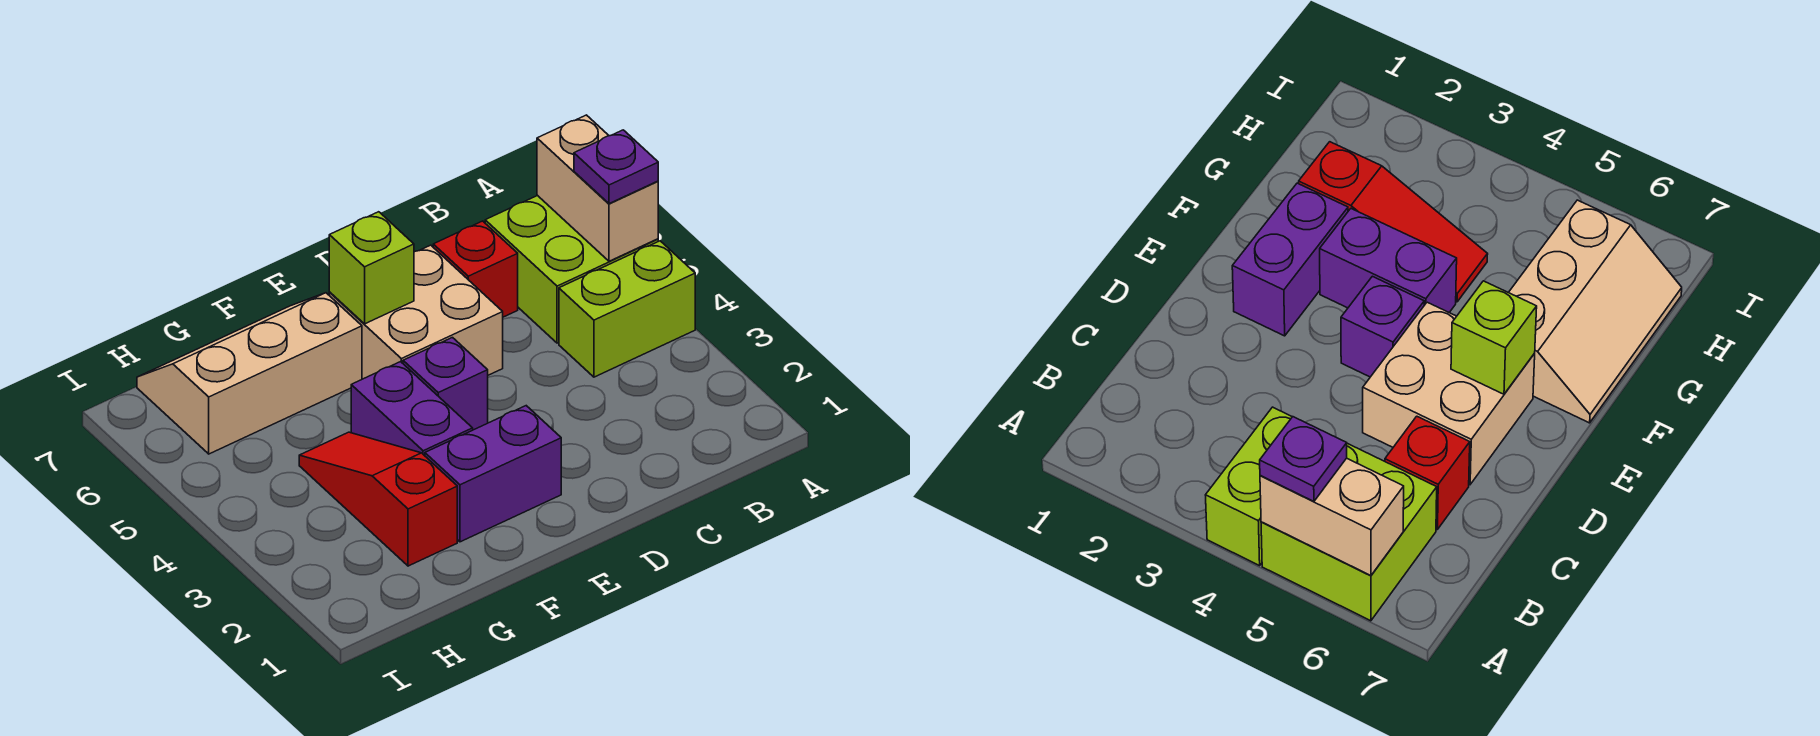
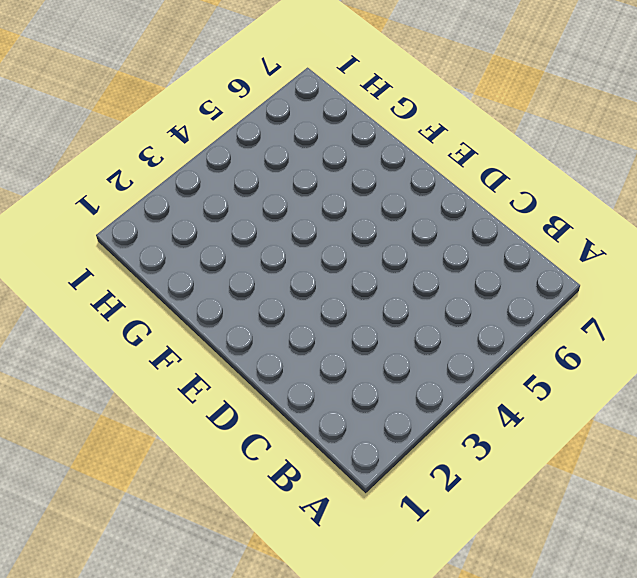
none -> lime 1x2 brick [559,241,695,377]
none -> lime 2x2 brick [485,195,658,343]
none -> red 1x1 brick [433,221,518,317]

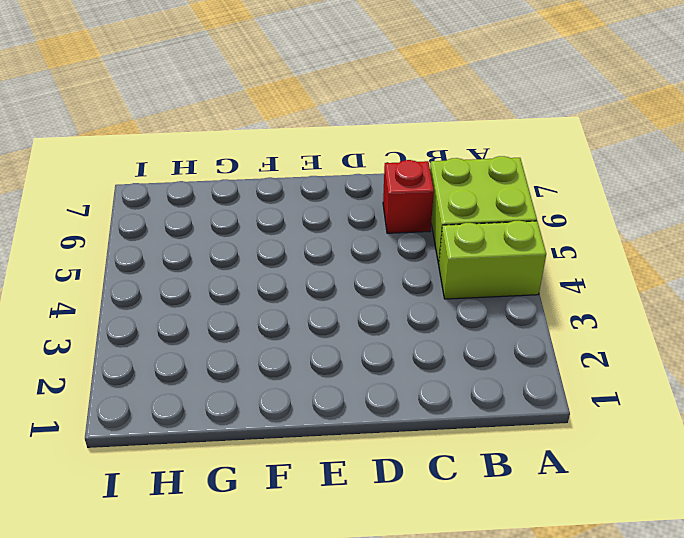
none -> tan 2x2 brick [329,245,503,379]
none -> purple 1x2 brick [425,406,561,542]
none -> purple 1x1 brick [403,338,488,430]

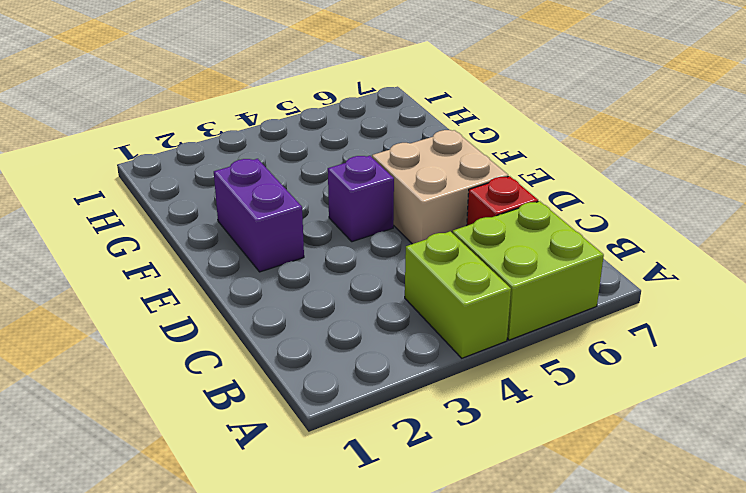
none -> purple 1x2 brick [351,362,473,456]
none -> tan 2x3 slope [137,293,362,454]
none -> red 1x3 slope [299,432,457,566]

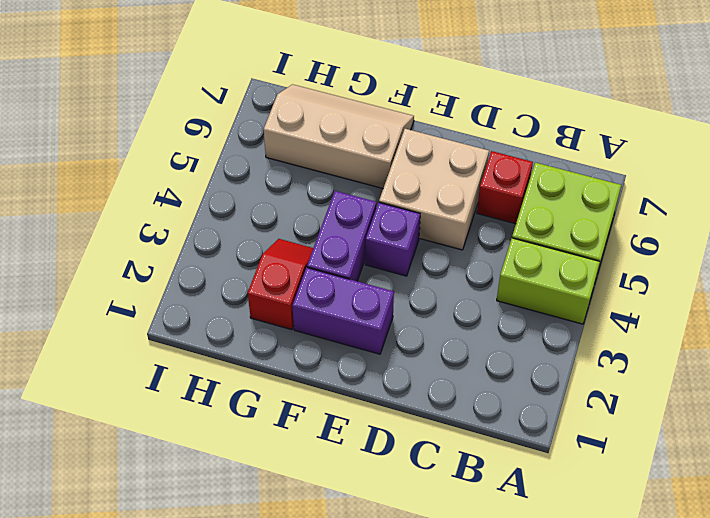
red 1x2 slope [248,239,313,330] -> red 1x3 slope [299,432,457,566]
none -> tan 1x2 brick [537,115,658,261]
none -> lime 1x1 brick [329,212,414,324]
none -> purple 1x1 plate [574,130,658,204]

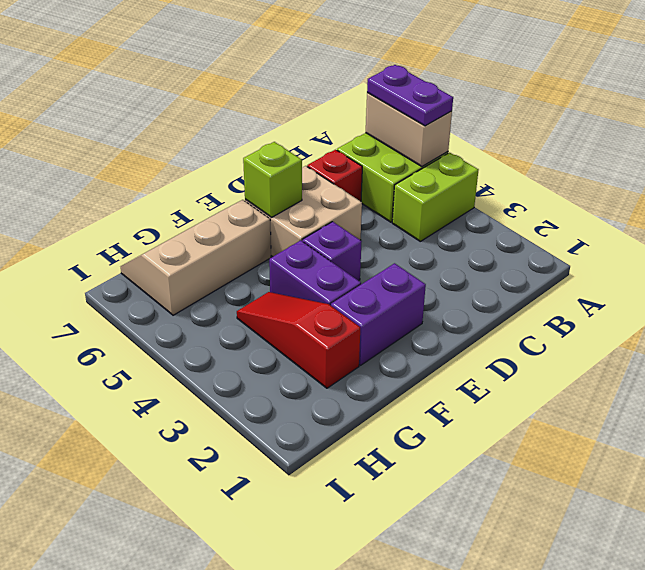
purple 1x2 plate [367,65,453,126] -> purple 1x1 plate [574,130,658,204]

